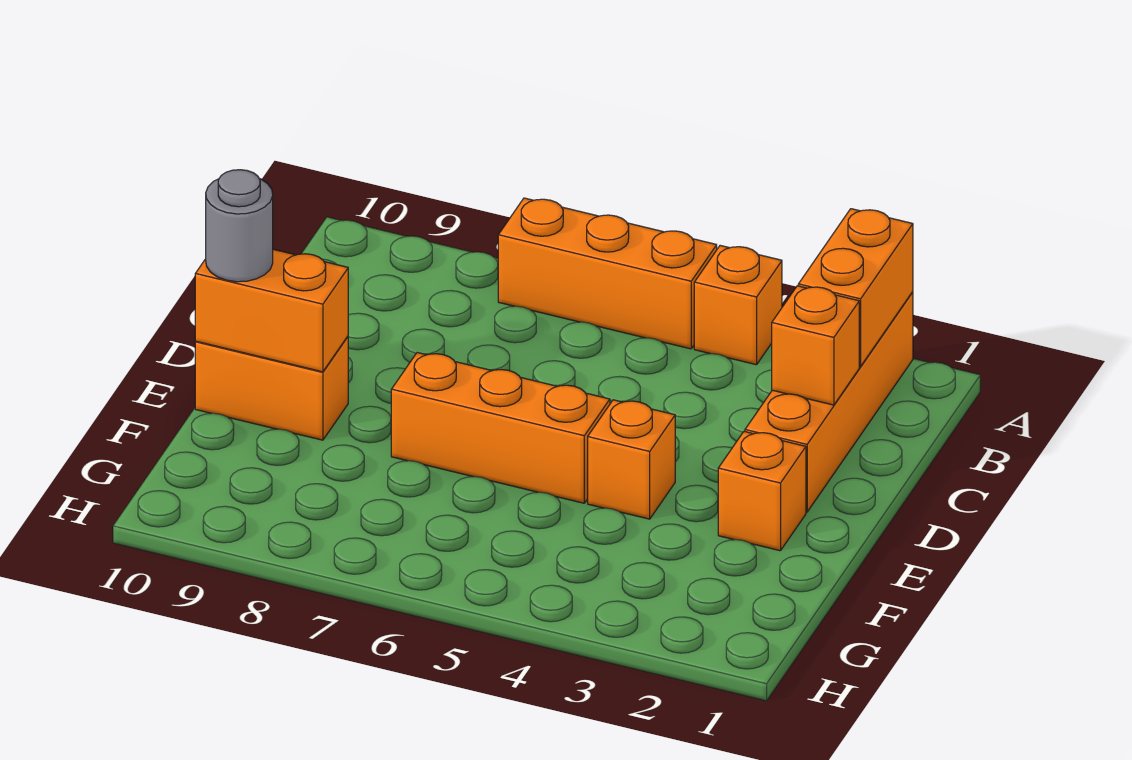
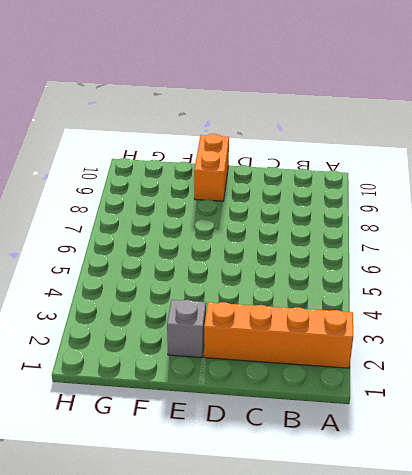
grey 1x1 brick [167,300,206,358] -> orange 1x1 brick [718,432,806,551]
none -> orange 1x1 brick [694,245,782,365]
none -> orange 1x3 brick [498,198,717,349]

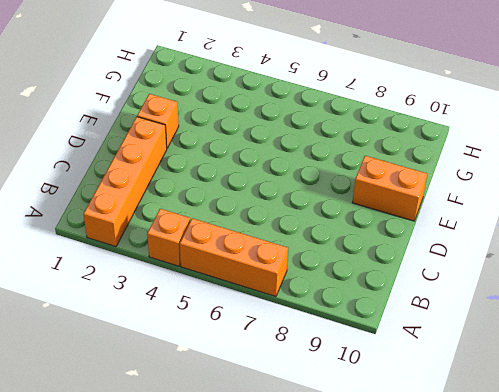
none -> orange 1x1 brick [588,400,675,519]
none -> orange 1x3 brick [391,353,610,503]

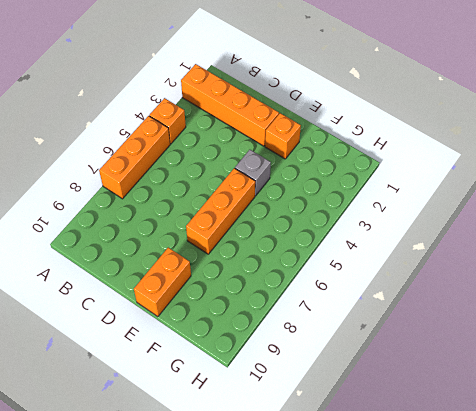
grey 1x1 brick [235,150,271,196] -> orange 1x1 brick [588,400,675,519]
none -> orange 1x2 brick [798,209,913,366]
none -> orange 1x1 brick [772,286,859,405]

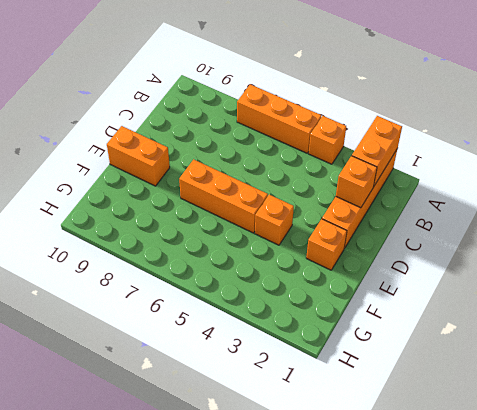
none -> orange 1x2 brick [195,249,348,372]
none -> grey 1x1 round brick [206,170,273,282]

